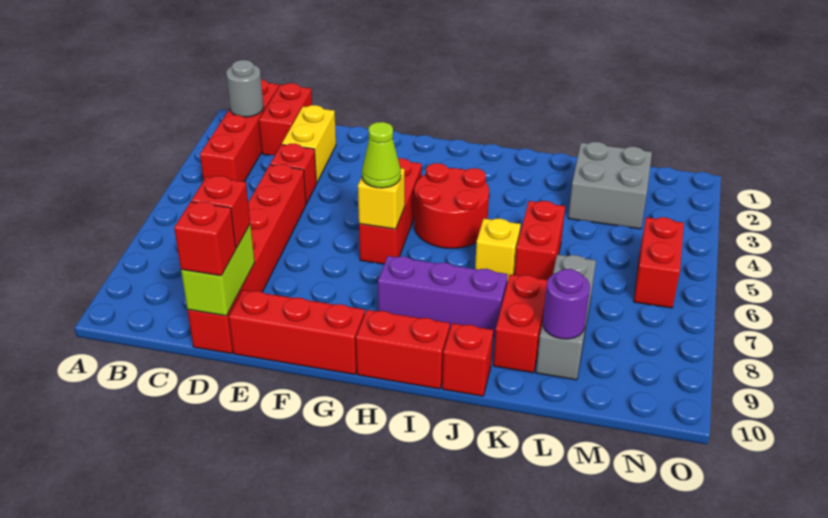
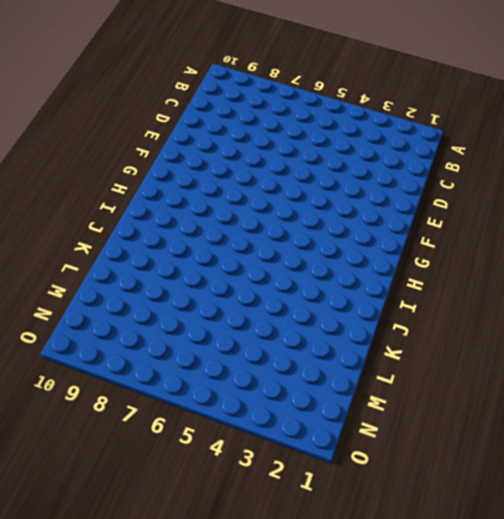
none -> red 1x4 brick [200,79,279,182]
none -> red 1x2 brick [259,83,312,155]
none -> yellow 1x2 brick [282,105,336,183]

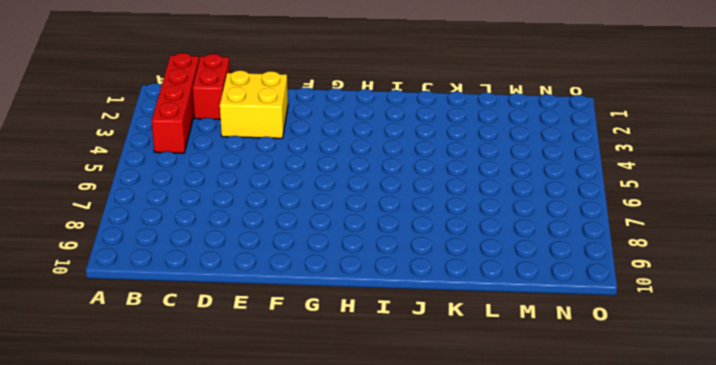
yellow 2x2 brick [220,70,288,138] -> yellow 1x2 brick [282,105,336,183]
none -> red 1x1 brick [270,144,317,204]
none -> red 1x6 brick [187,164,306,354]
none -> red 1x3 brick [229,290,365,375]

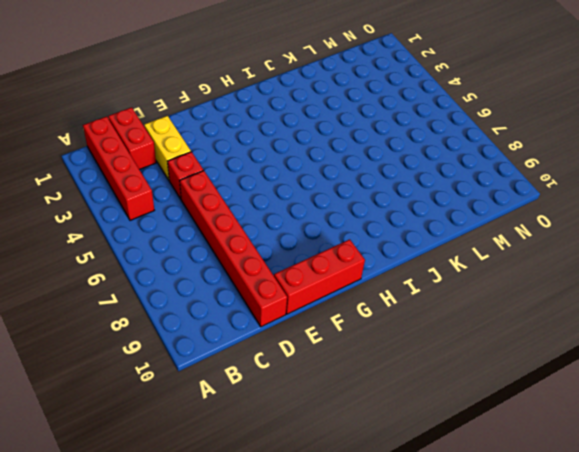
none -> red 1x3 brick [359,158,422,264]
none -> red 2x2 round brick [414,163,489,248]
none -> purple 1x3 brick [378,256,508,336]

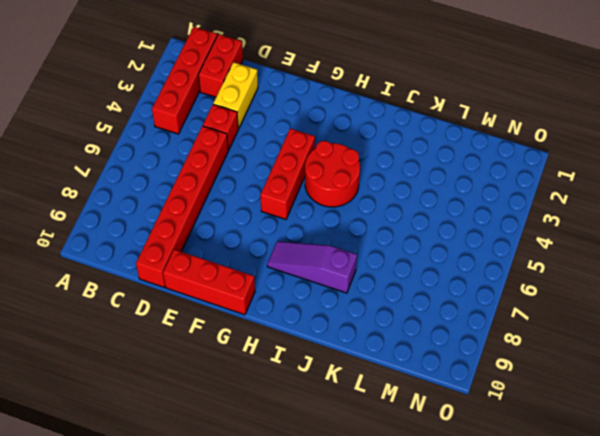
purple 1x3 slope [267,241,357,293] -> purple 1x3 brick [378,256,508,336]
none -> red 1x2 brick [356,310,450,389]
none -> yellow 1x1 brick [475,219,521,283]
none -> red 1x1 brick [442,323,493,396]

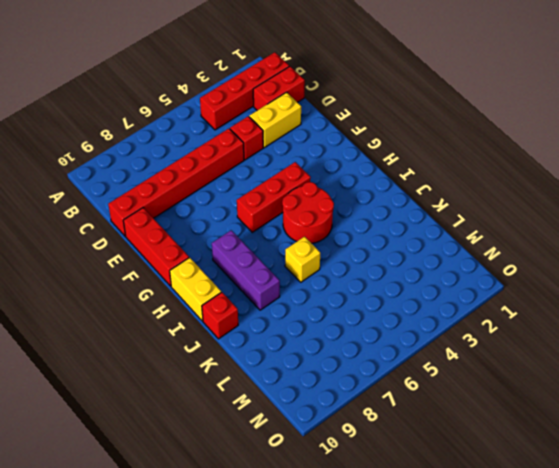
yellow 1x2 brick [170,258,221,321] -> red 1x2 brick [356,310,450,389]
none -> red 1x2 brick [514,201,565,280]
none -> red 1x2 brick [493,274,548,373]
none -> grey 2x2 brick [568,142,652,229]

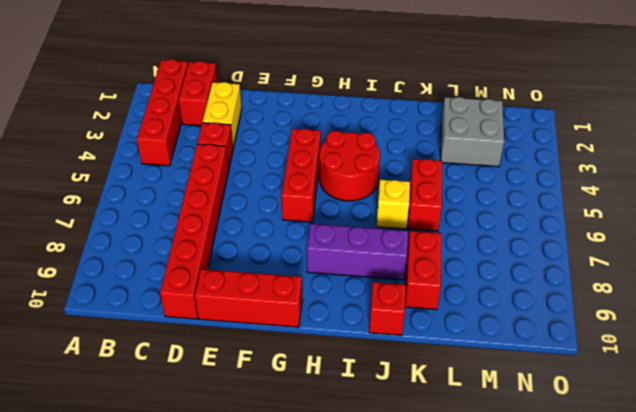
none -> red 1x2 brick [356,310,450,389]
none -> grey 1x3 brick [536,255,596,380]
none -> red 1x2 brick [634,217,684,308]

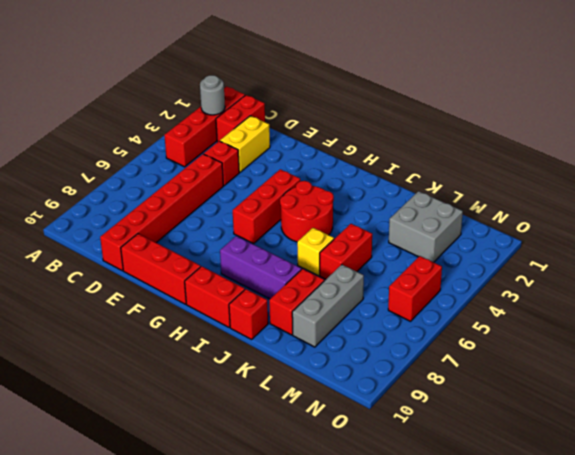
none -> lime 1x2 brick [181,224,255,316]
none -> yellow 1x1 brick [358,168,405,229]
none -> purple 1x1 round brick [543,269,590,339]

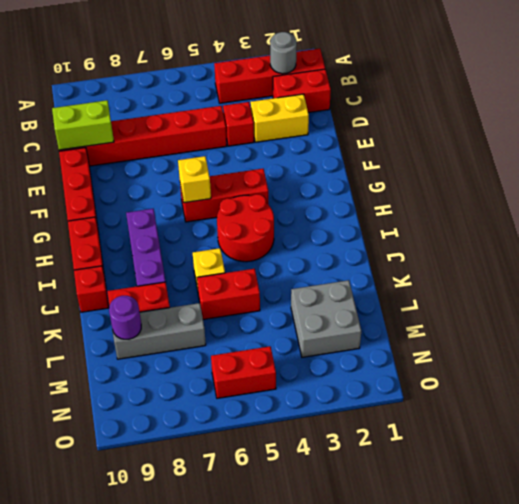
none -> red 1x1 brick [191,176,250,248]
none -> red 1x1 brick [174,202,236,276]
none -> lime 1x1 cone [362,122,401,188]

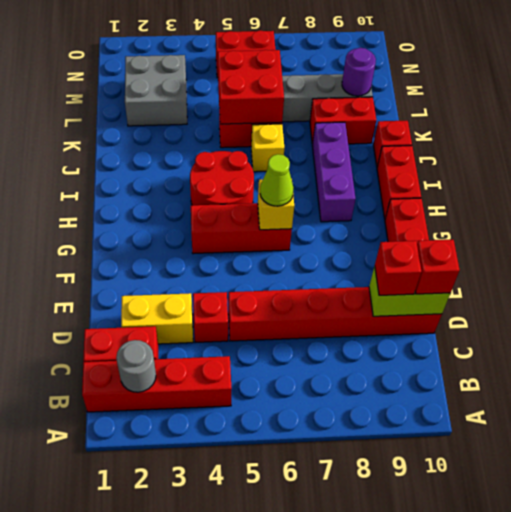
red 2x2 brick [218,50,284,124] -> none

